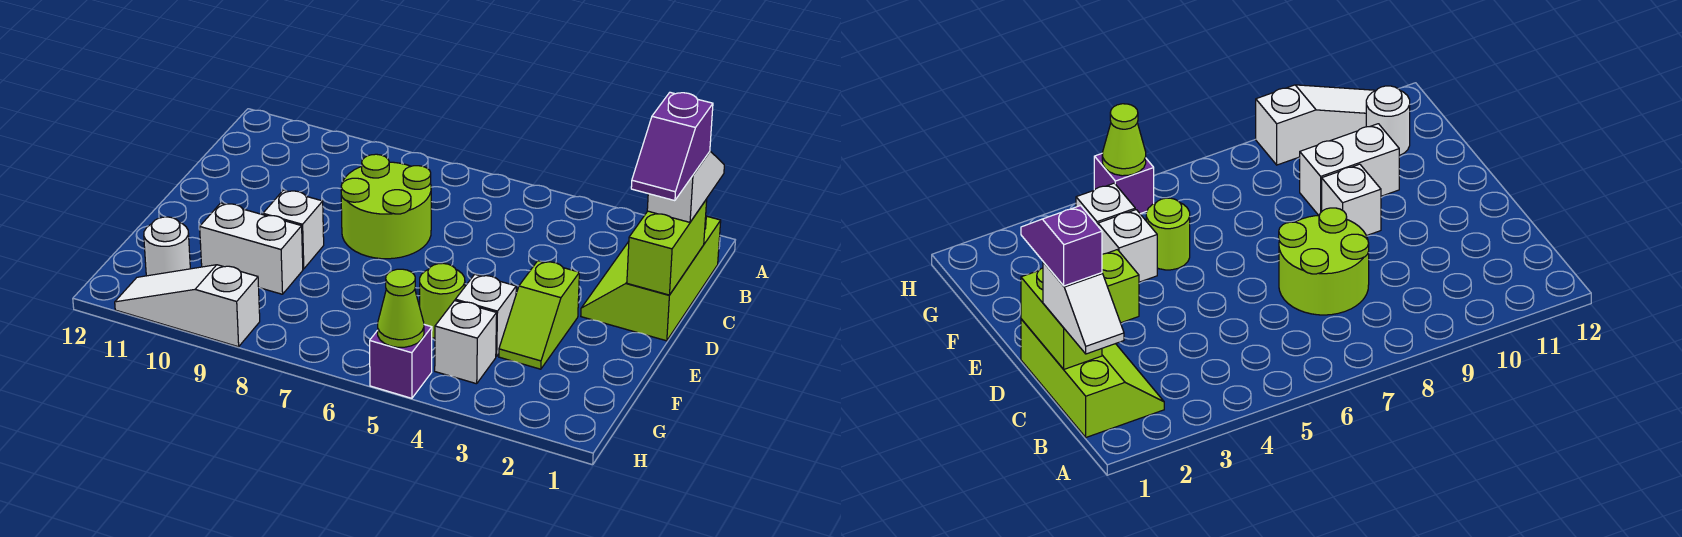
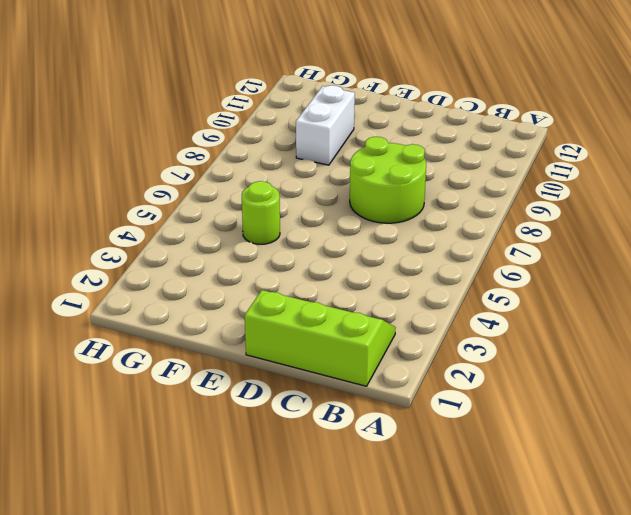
none -> lime 1x2 slope [499,261,579,369]
none -> white 1x1 brick [263,190,324,269]
none -> white 1x1 brick [455,274,516,356]

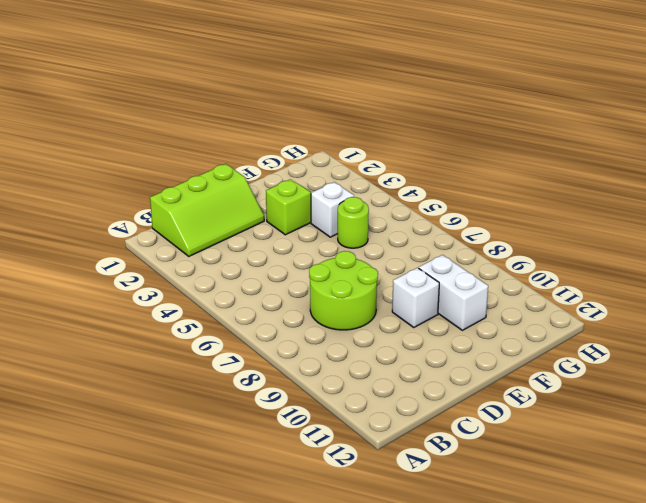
none -> white 1x1 brick [435,301,497,384]
none -> white 1x1 round brick [144,217,190,276]
none -> purple 1x1 brick [370,325,432,398]

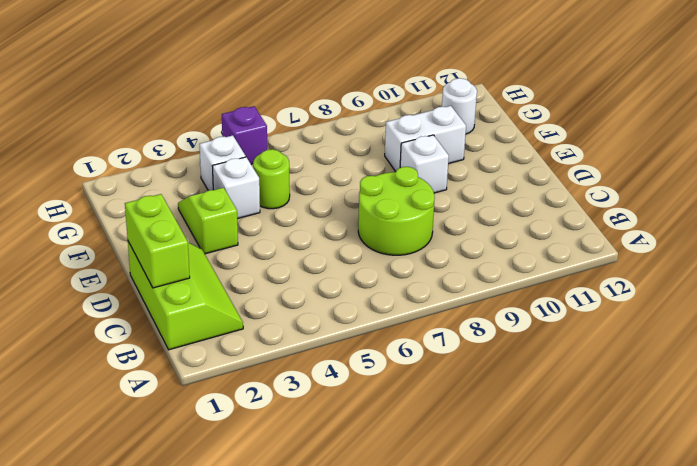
none -> white 1x3 slope [115,265,260,347]
none -> lime 1x1 cone [378,269,424,347]
none -> white 1x2 slope [647,151,724,222]

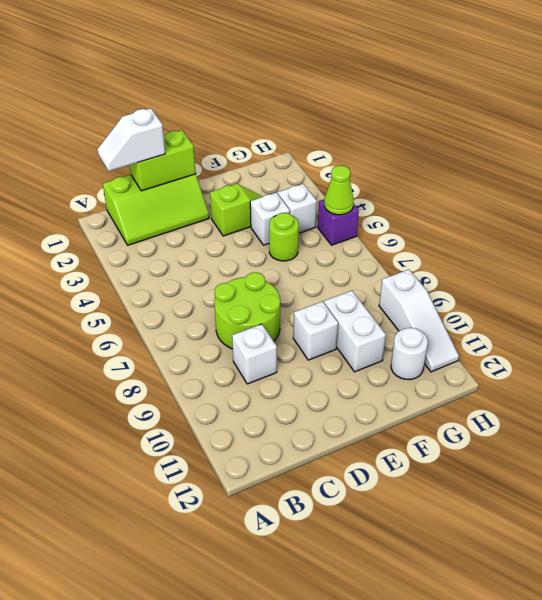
white 1x1 brick [232,324,277,384] -> none
none -> purple 1x2 slope [631,92,713,201]

